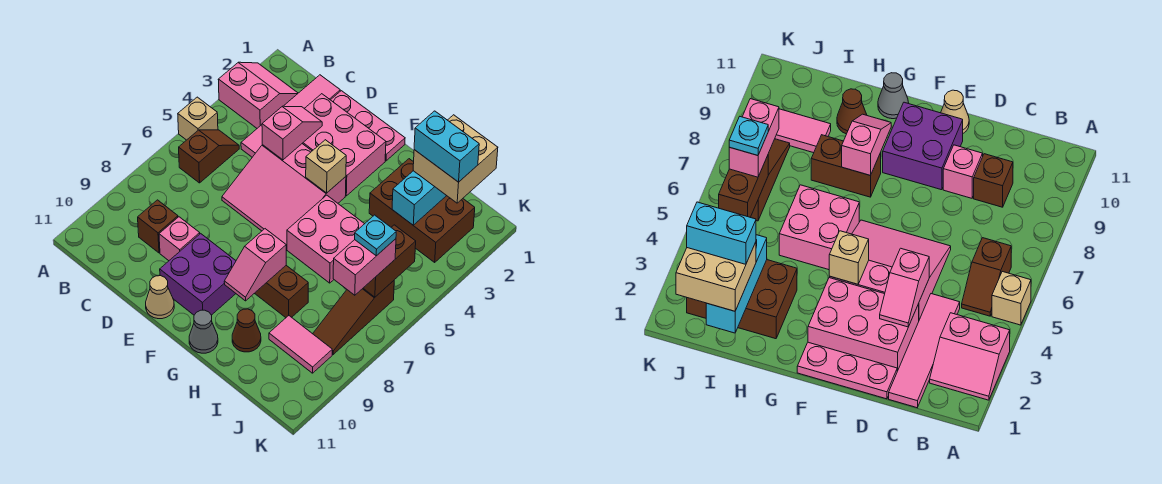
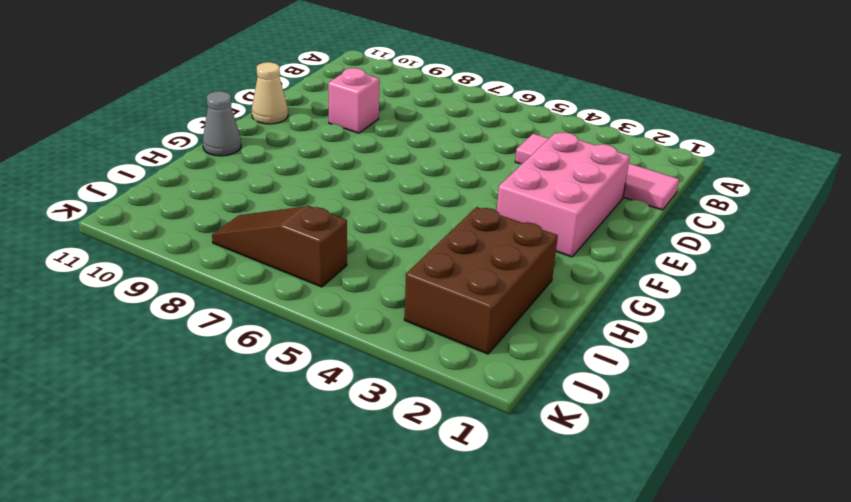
none -> pink 2x2 slope [218,62,298,128]
none -> tan 1x1 brick [178,97,218,140]
none -> brown 1x2 slope [179,130,239,183]

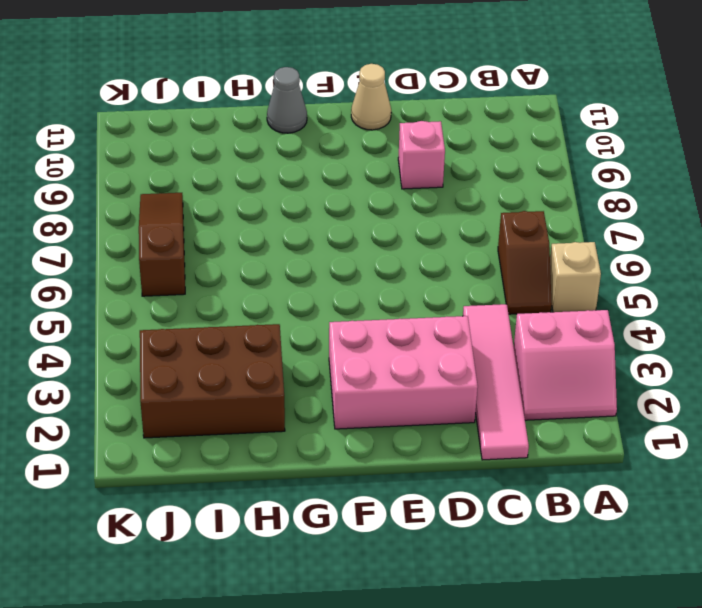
none -> brown 1x1 brick [138,200,178,253]
none -> pink 1x3 plate [331,91,405,161]
none -> pink 3x3 slope [222,144,346,249]

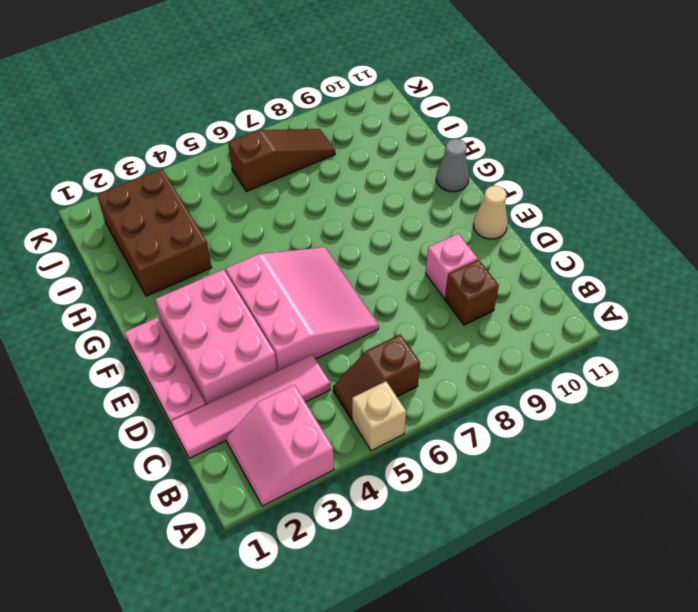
none -> purple 2x2 brick [160,234,236,315]
none -> pink 2x2 brick [287,195,364,283]
none -> brown 1x2 brick [255,266,308,318]

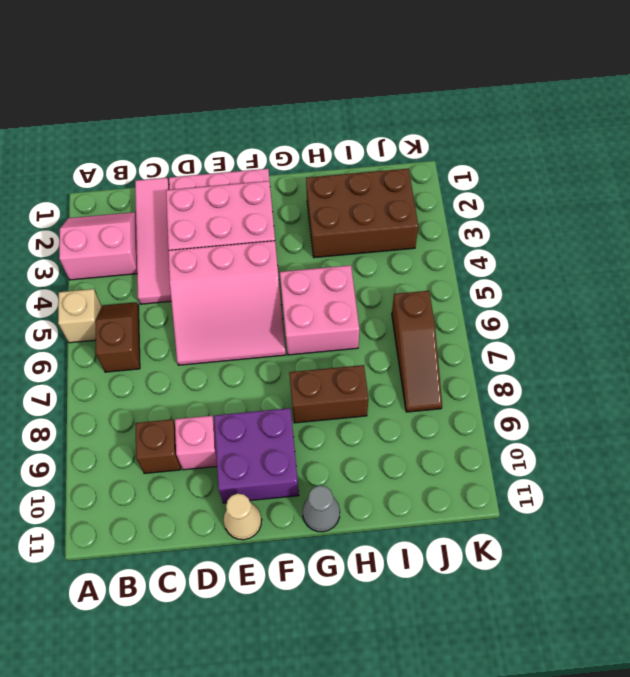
none -> brown 1x1 cone [232,309,261,352]
none -> pink 1x2 tile [269,316,332,373]
none -> pink 1x2 slope [262,106,322,160]

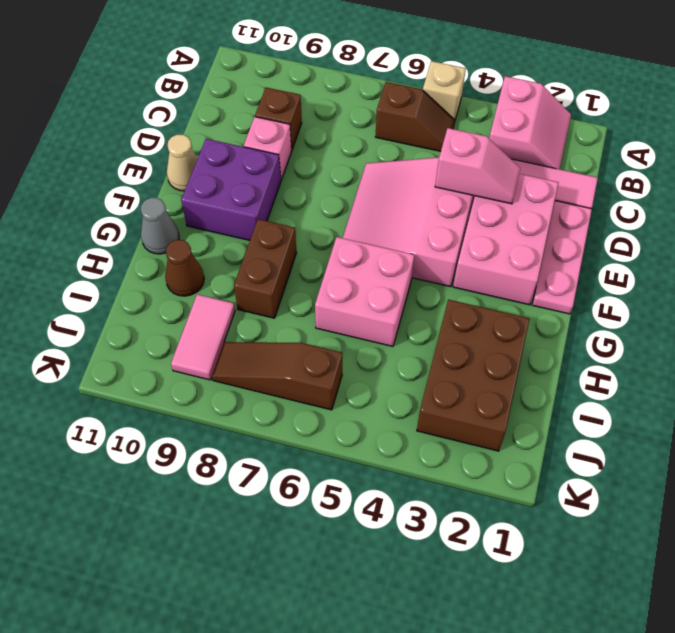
none -> tan 1x1 brick [306,140,346,193]
none -> pink 1x2 slope [224,229,286,301]
none -> cyan 1x3 brick [392,171,446,225]

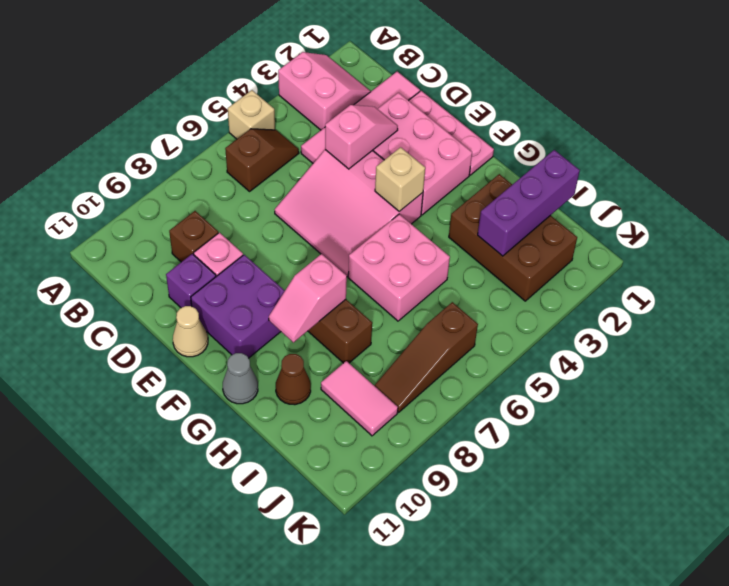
purple 1x1 brick [166,254,216,308] -> none
purple 1x3 brick [478,150,580,256] -> cyan 1x3 brick [392,171,446,225]
none -> brown 1x2 brick [363,225,416,297]
none -> tan 2x2 brick [413,115,498,203]
none -> pink 1x2 brick [333,239,396,295]

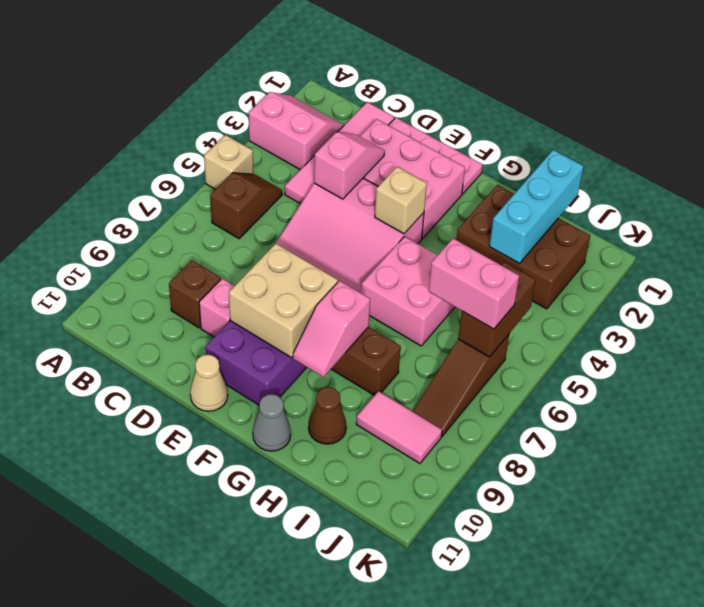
tan 2x2 brick [229,244,338,358] -> tan 2x2 brick moved to [413,115,498,203]
pink 1x2 brick [429,238,519,329] -> pink 1x2 brick turned to [333,239,396,295]
none -> cyan 1x2 brick [414,111,479,182]
none -> cyan 1x1 plate [355,215,396,256]

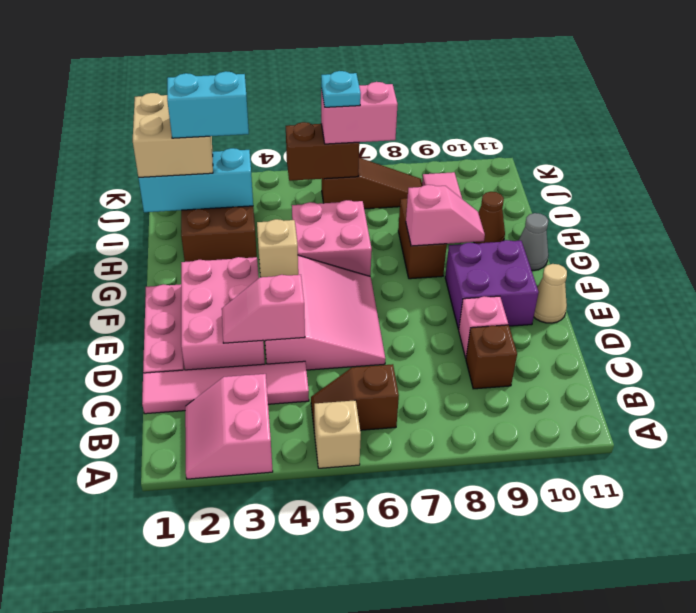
cyan 1x2 brick [167,71,249,138] -> cyan 1x2 brick turned to [414,111,479,182]

